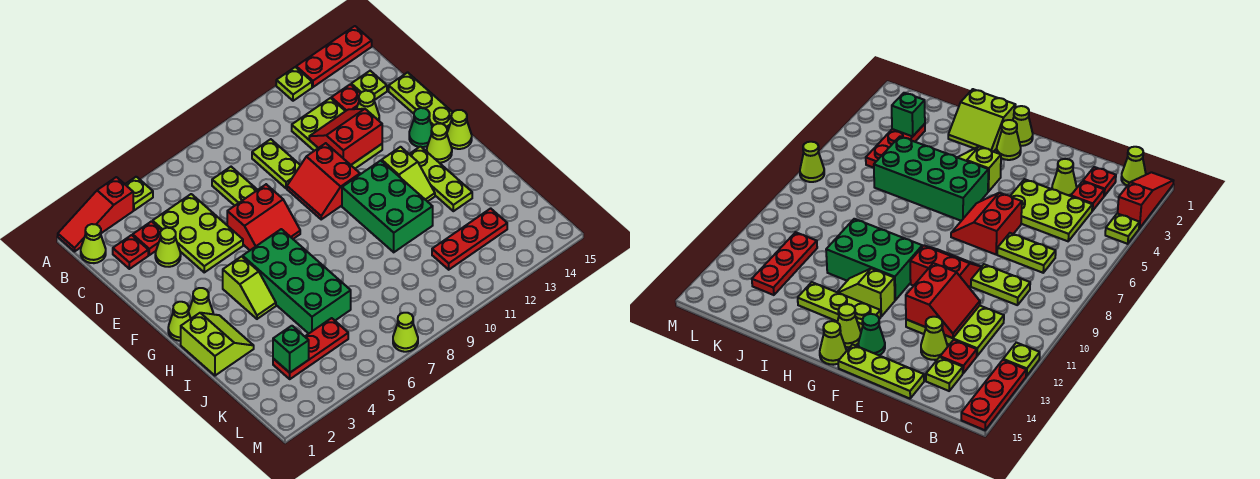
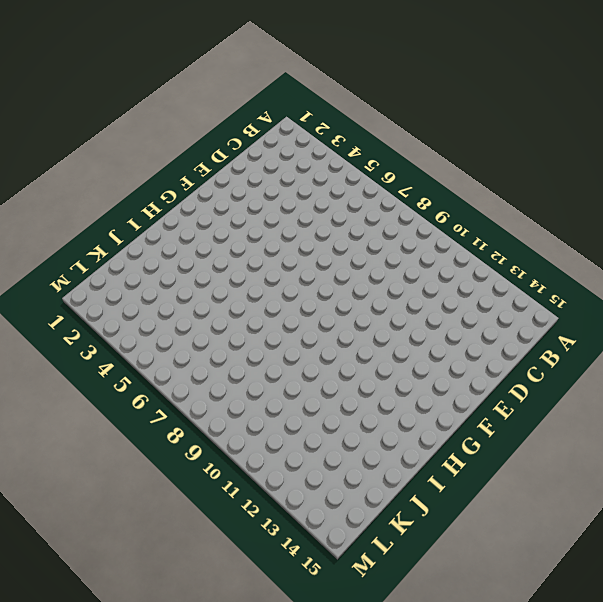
none -> red 1x3 slope [58,177,133,251]
none -> lime 1x1 plate [125,177,153,210]
none -> lime 1x1 plate [276,67,312,101]
none -> red 1x3 plate [296,26,372,87]

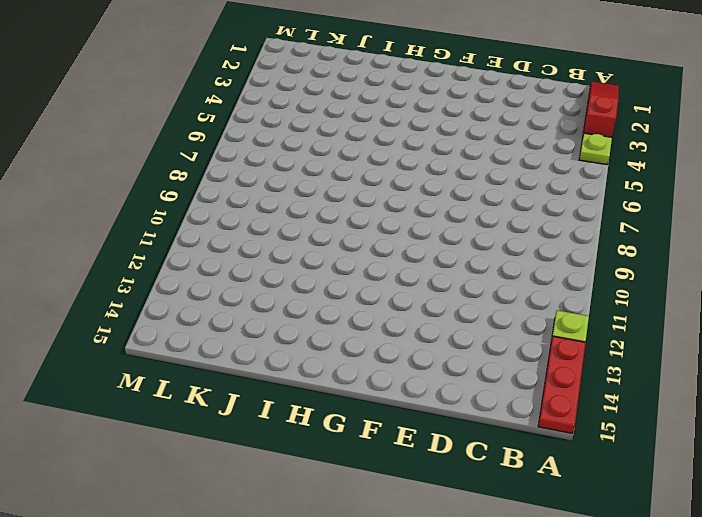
none -> lime 1x1 cone [81,224,106,263]
none -> red 1x1 plate [113,235,148,269]
none -> red 1x1 plate [133,221,162,255]
none -> lime 2x3 plate [153,194,243,272]

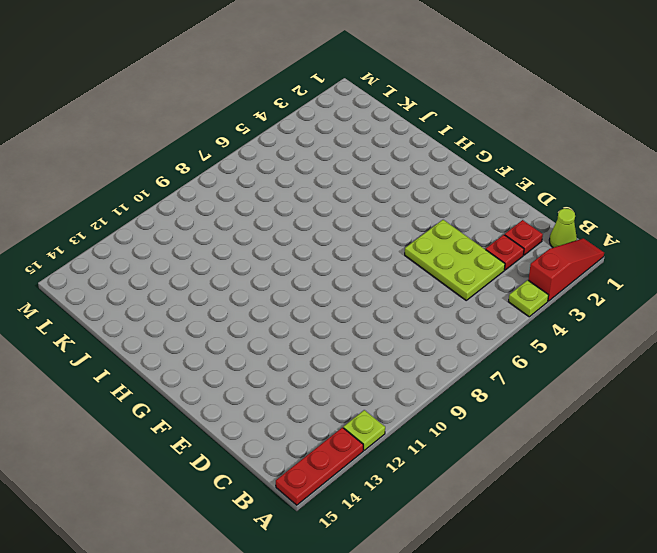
none -> lime 1x2 plate [212,167,257,206]
none -> lime 1x2 plate [252,139,300,188]
none -> lime 2x3 plate [292,98,382,169]
none -> red 1x1 plate [331,84,360,111]

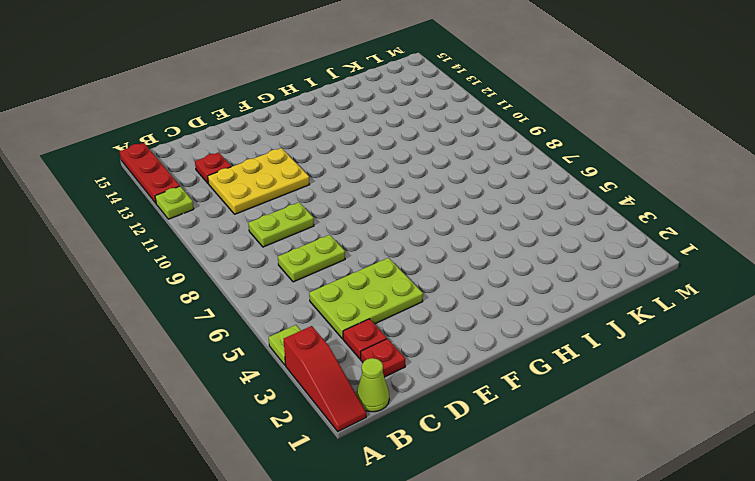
yellow 2x3 plate [208,148,309,214] -> lime 2x3 plate [292,98,382,169]
none -> lime 1x1 plate [351,71,387,100]
none -> lime 1x1 cone [155,228,181,267]
none -> lime 1x1 cone [357,91,379,120]
none -> lime 1x3 plate [389,72,453,132]

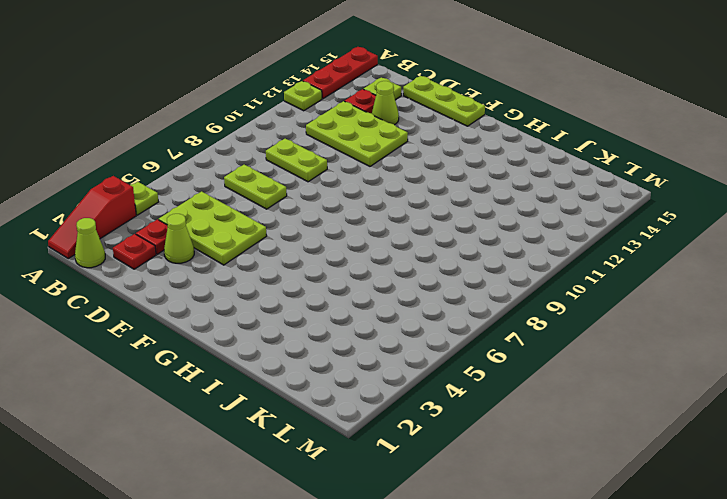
none -> red 2x2 slope [227,184,300,250]
none -> red 2x2 slope [287,143,360,219]
none -> green 1x1 cone [409,108,432,147]
none -> lime 1x1 cone [168,302,191,341]

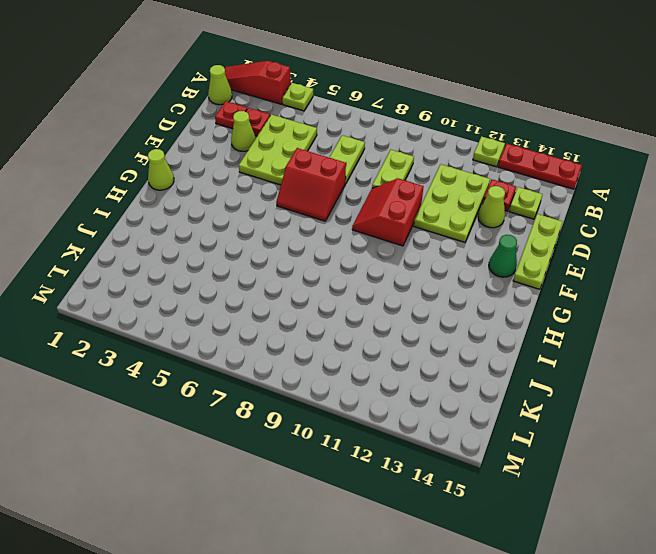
none -> lime 1x1 cone [189,288,213,318]
none -> lime 1x2 slope [223,256,276,319]
none -> green 2x4 brick [243,229,351,334]
none -> green 2x3 brick [342,161,433,252]

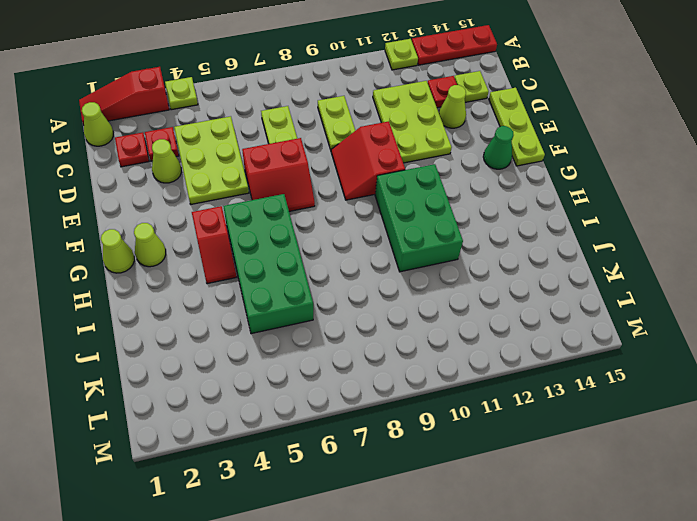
red 1x2 slope [192,206,236,284] -> lime 1x2 slope [223,256,276,319]
none -> lime 1x2 slope [382,147,435,202]
none -> lime 1x3 plate [410,146,472,211]
none -> lime 1x1 cone [427,124,452,163]
none -> lime 1x1 cone [447,110,472,149]

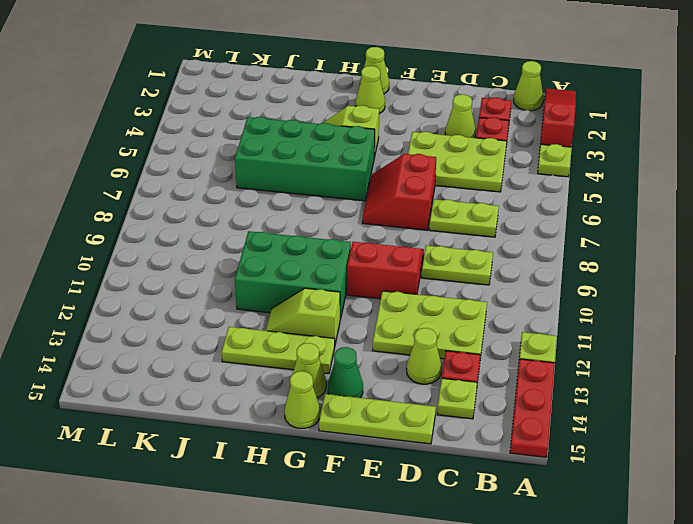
none -> lime 2x2 slope [181,313,254,376]
none -> red 1x3 plate [273,318,348,379]
none -> red 1x3 plate [432,208,507,270]
none -> lime 1x1 cone [393,313,418,352]

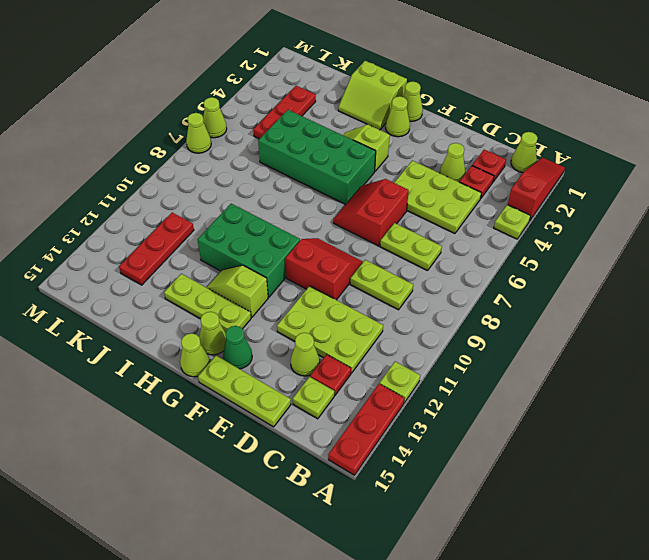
lime 1x1 cone [203,97,227,138] -> none
none -> red 2x2 slope [309,109,382,165]
none -> green 1x1 brick [273,326,309,373]

